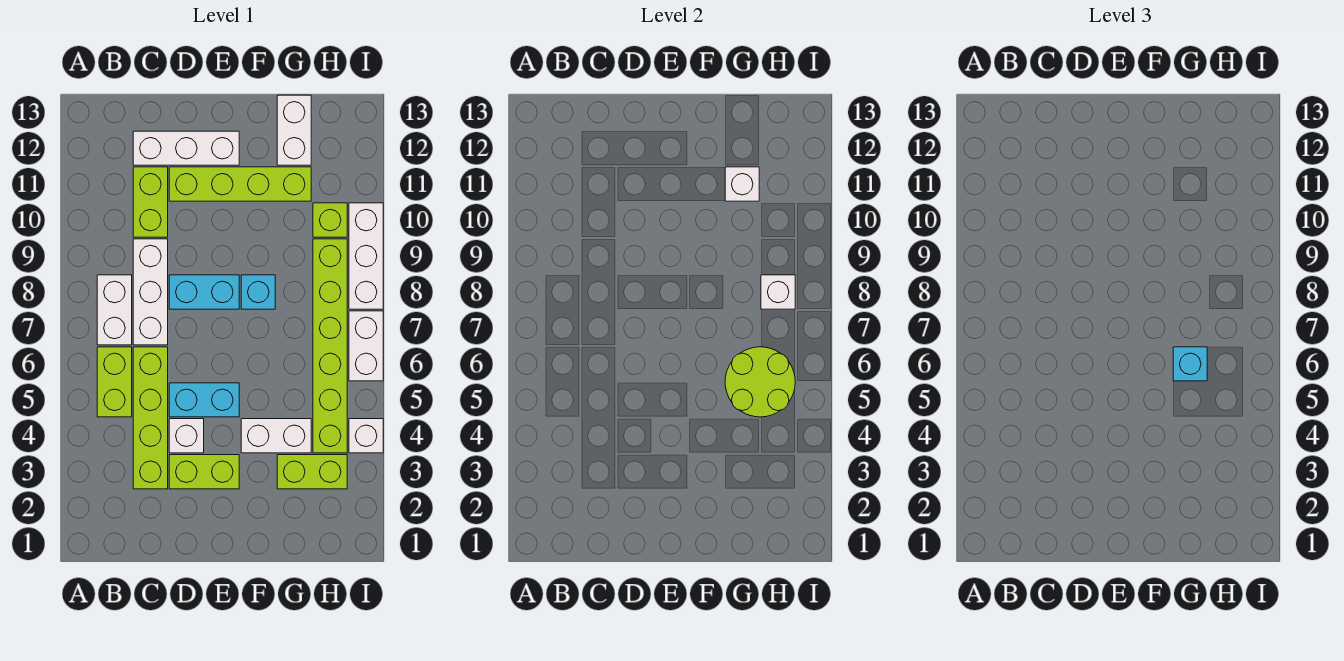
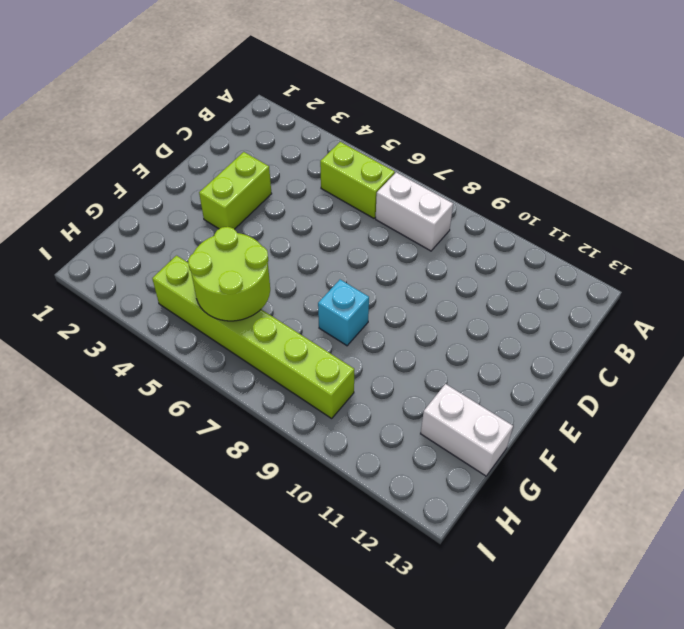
none -> lime 1x4 brick [133,347,168,489]
none -> white 1x3 brick [133,239,168,345]
none -> lime 1x2 brick [133,167,168,237]

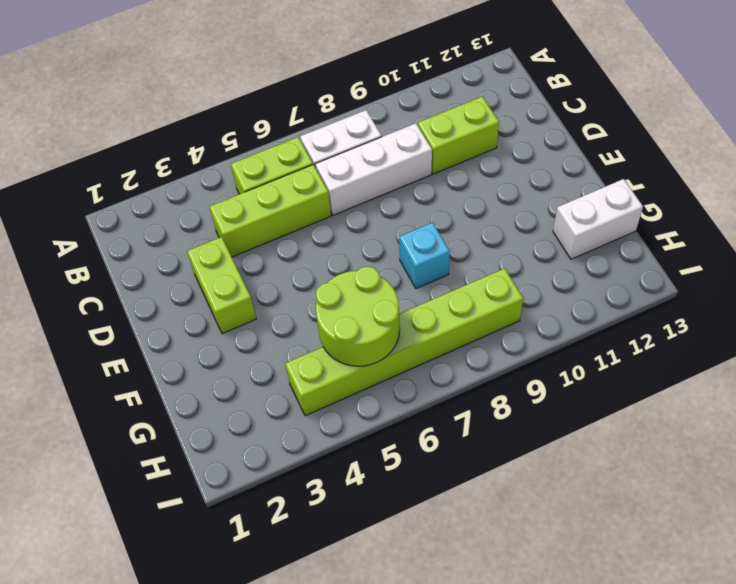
lime 1x3 brick [209,165,331,257] -> lime 1x4 brick [133,347,168,489]
none -> white 1x3 brick [133,131,239,165]
none -> white 1x1 brick [169,419,204,453]
none -> cyan 1x2 brick [169,383,239,417]

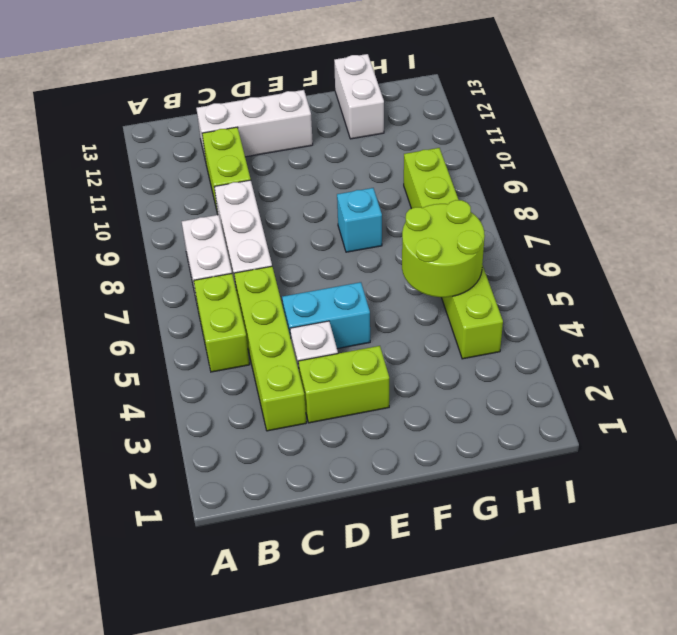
none -> cyan 1x2 brick [169,275,239,309]
none -> lime 1x4 brick [169,167,311,201]
none -> white 1x2 brick [241,419,311,453]

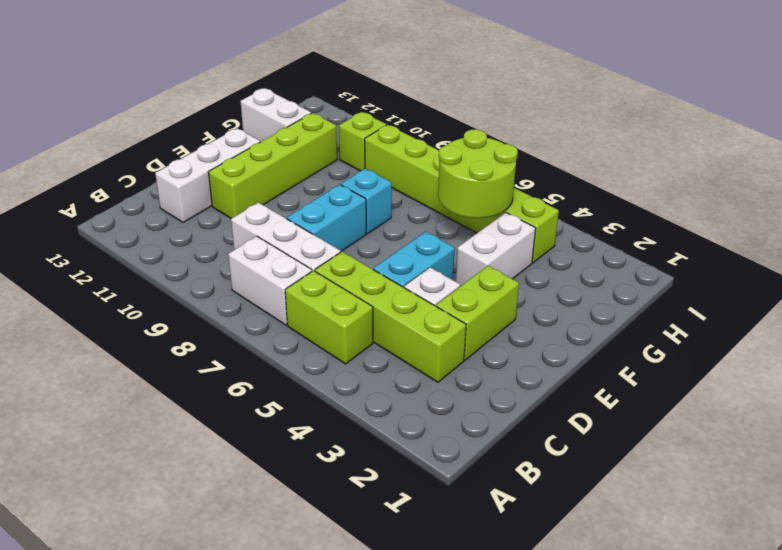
none -> lime 1x2 brick [133,167,168,237]
none -> lime 1x2 brick [277,455,347,489]
none -> white 1x1 brick [349,419,383,453]

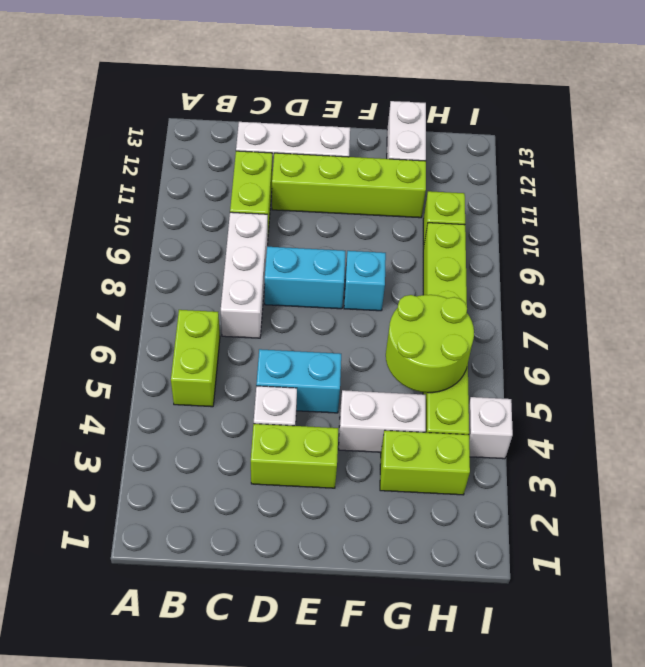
none -> white 1x2 brick [97,275,132,345]
none -> lime 1x4 brick [133,347,168,489]
none -> white 1x2 brick [349,311,383,381]

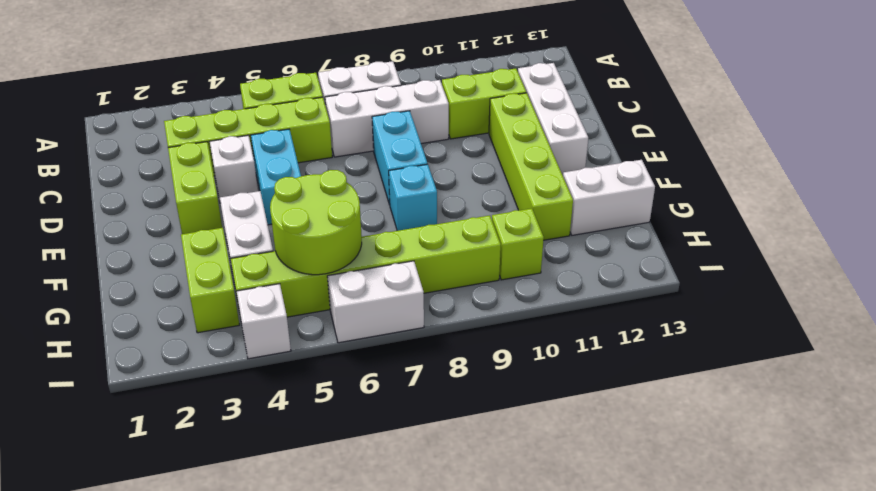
none -> white 1x3 brick [349,203,383,309]
none -> white 1x1 brick [725,167,759,201]
none -> white 1x1 brick [761,275,795,309]

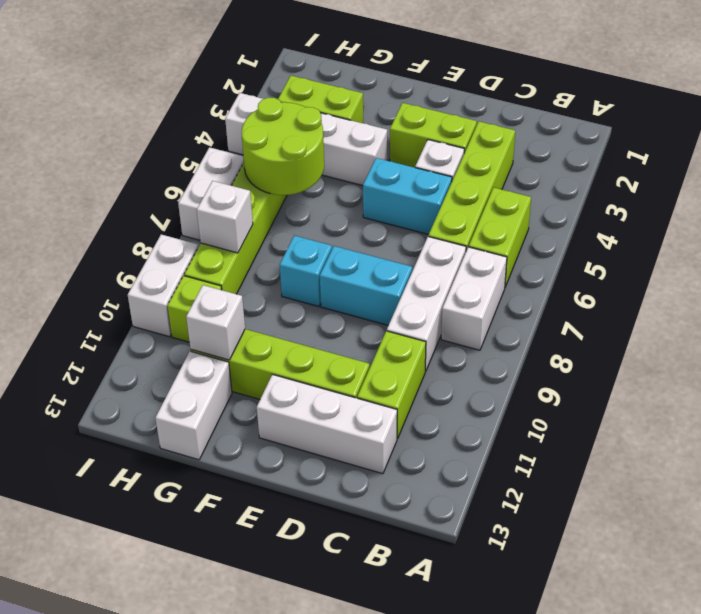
white 1x2 brick [128,234,198,337] -> white 1x3 brick [349,203,383,309]
none -> cyan 1x1 brick [1173,347,1207,381]

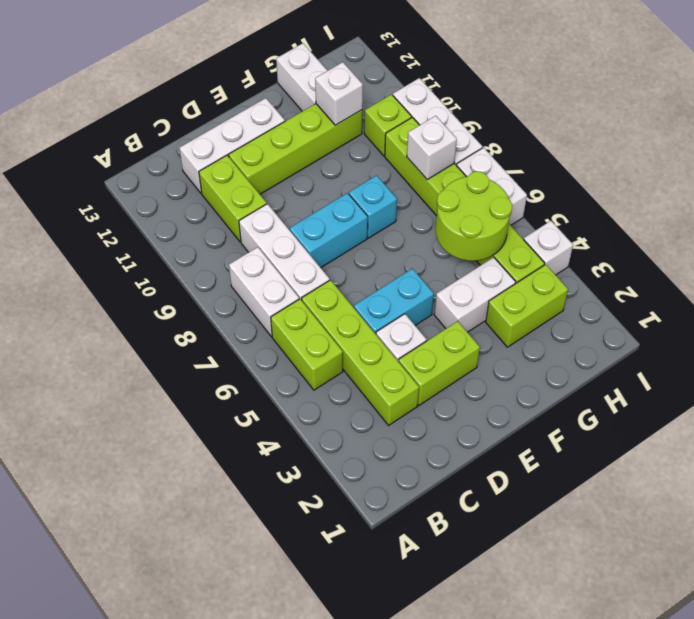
none -> cyan 1x1 brick [1173,347,1207,381]

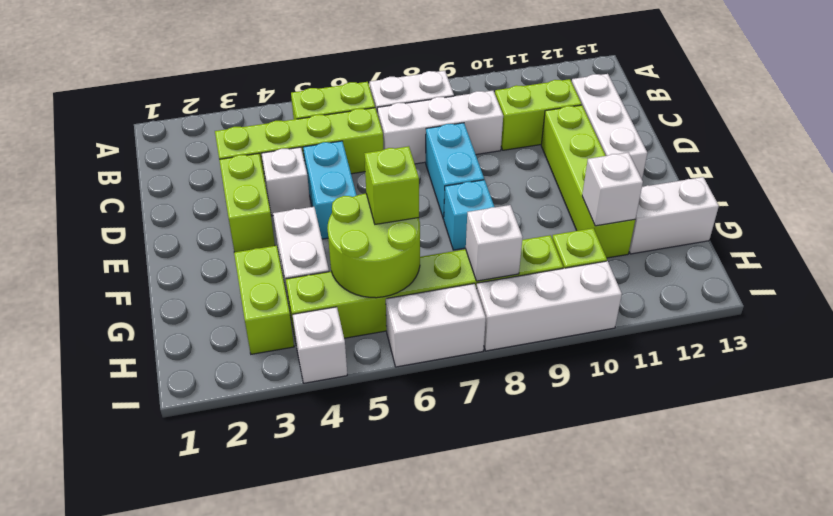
lime 1x1 brick [364,146,419,224] -> cyan 1x1 brick [1173,347,1207,381]

